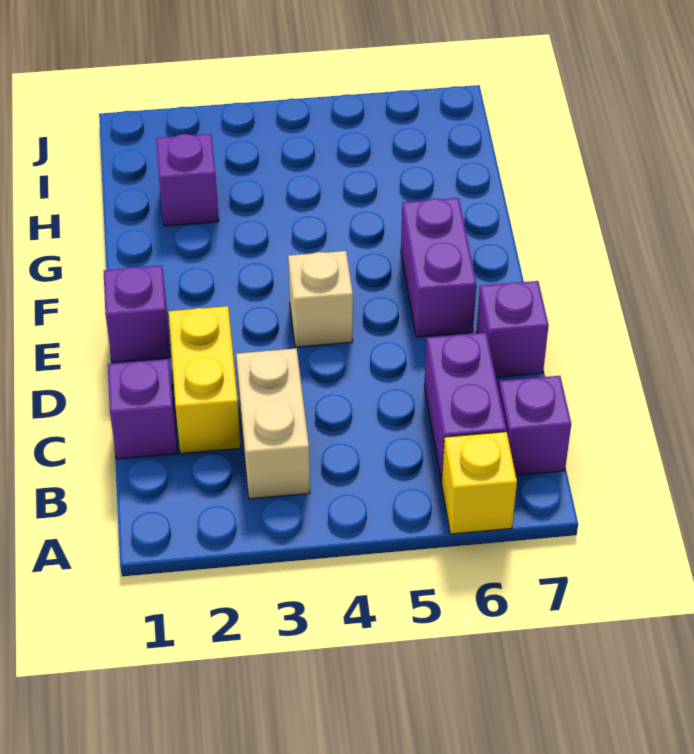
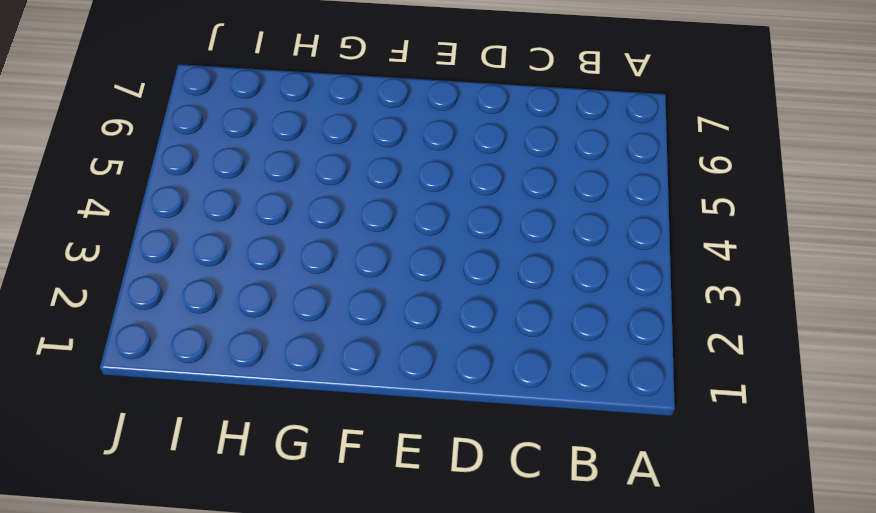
none -> yellow 1x1 brick [442,432,517,534]
none -> tan 1x2 brick [236,348,310,499]

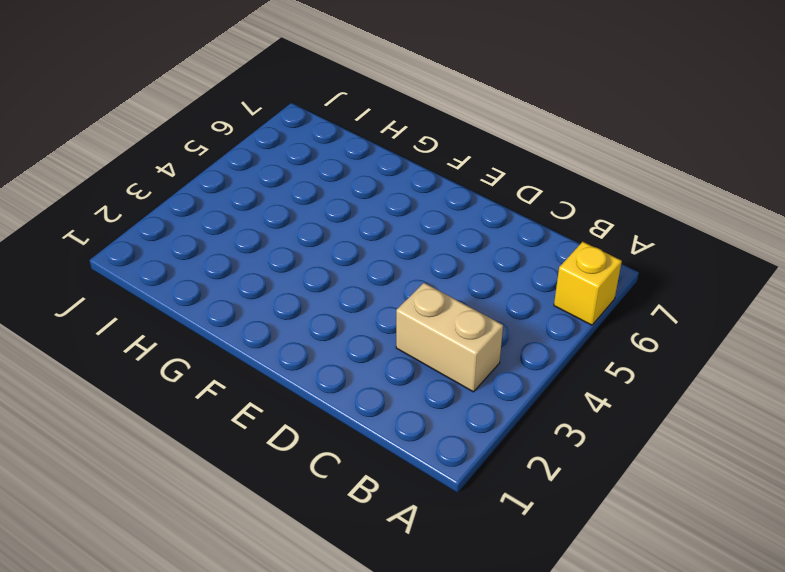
none -> purple 1x2 brick [424,333,506,482]
none -> purple 1x1 brick [499,376,571,475]

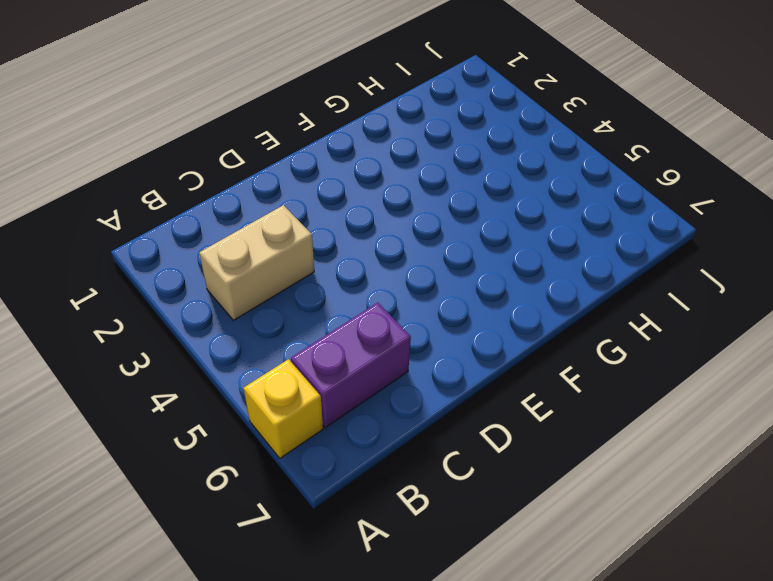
none -> purple 1x1 brick [499,376,571,475]
none -> purple 1x1 brick [108,359,177,459]

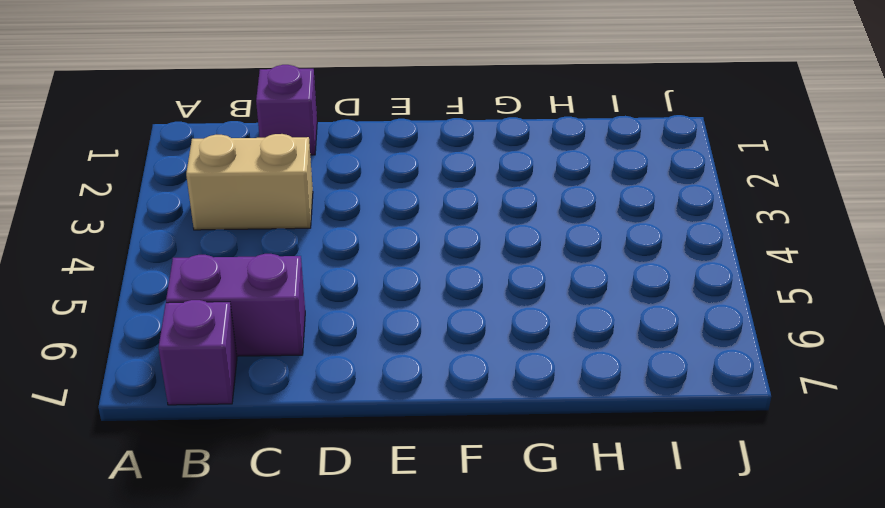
none -> yellow 1x1 brick [442,432,517,534]
none -> yellow 1x2 brick [169,306,241,453]

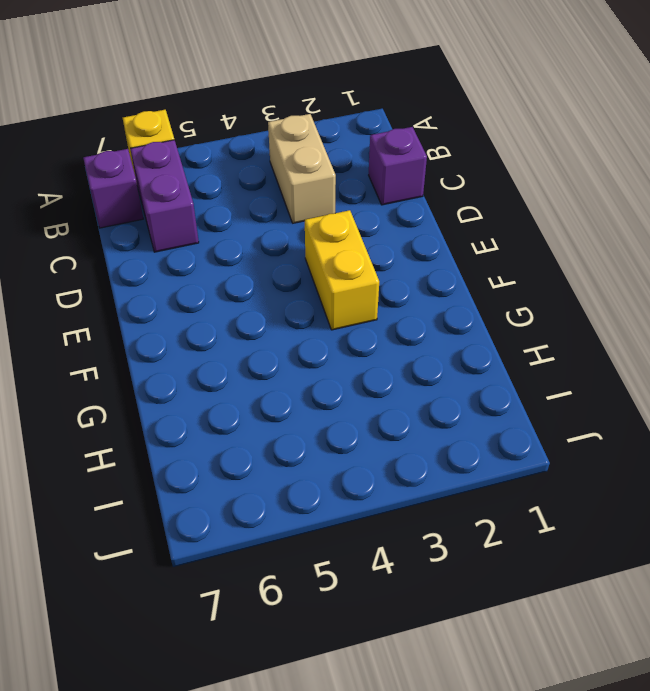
yellow 1x2 brick [305,210,379,330] -> yellow 1x2 brick moved to [169,306,241,453]
none -> purple 1x1 brick [476,281,549,377]
none -> purple 1x1 brick [104,266,170,362]

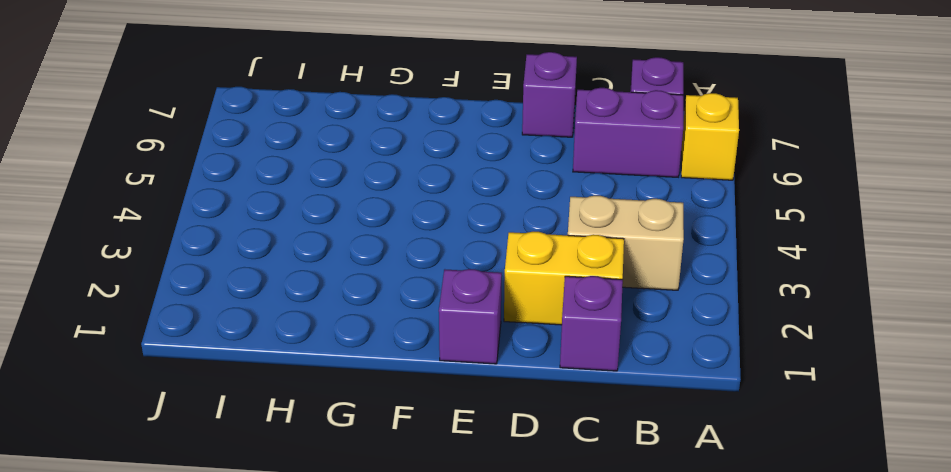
none -> tan 1x1 brick [288,251,353,347]
none -> purple 1x2 brick [401,198,476,337]

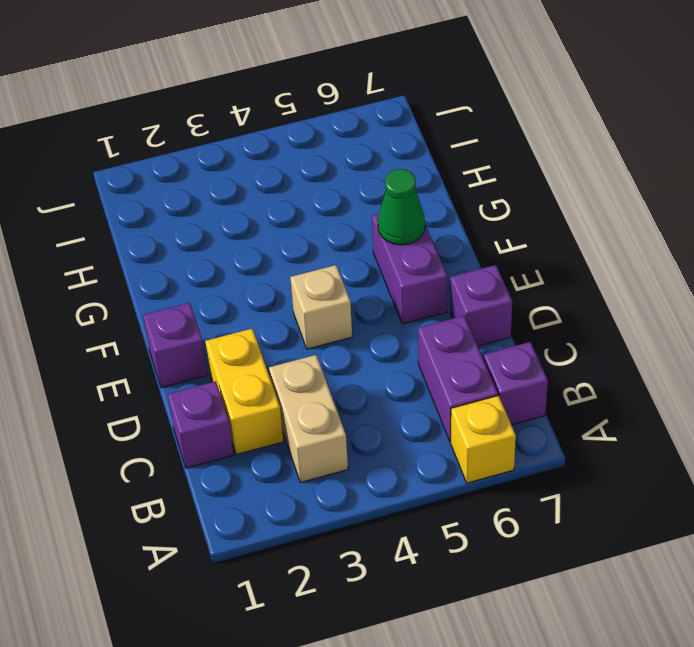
green 1x1 cone [378,169,425,245] -> none
none -> purple 1x1 brick [156,134,219,226]

